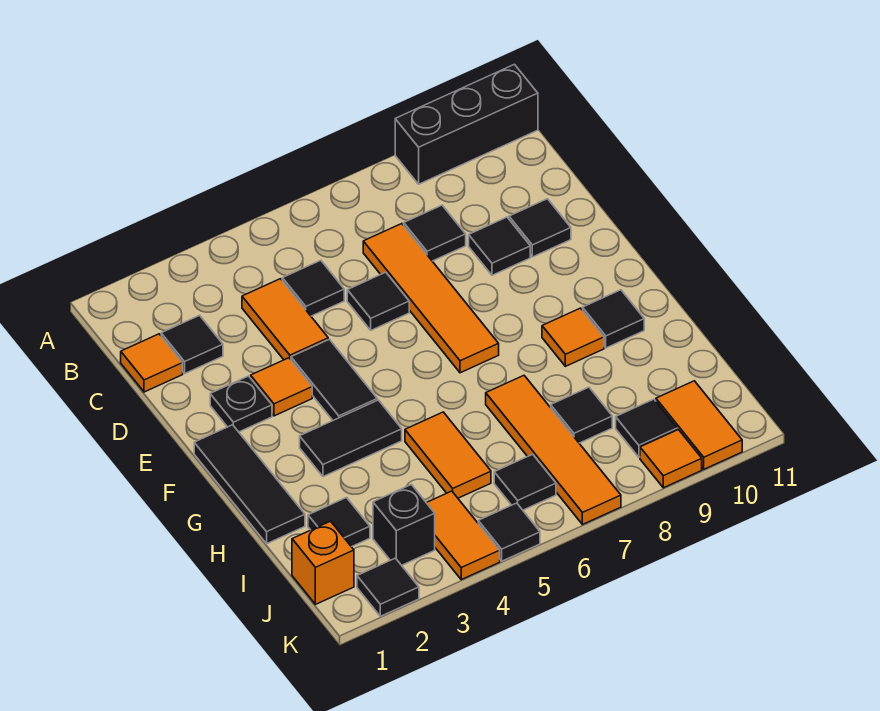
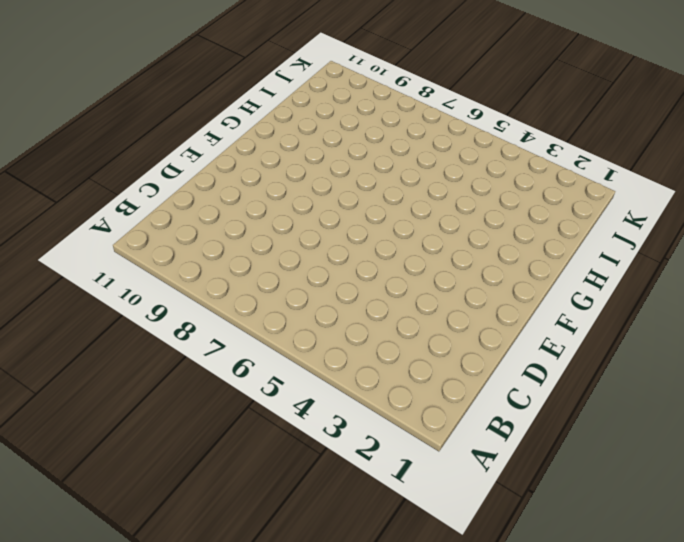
none -> black 1x3 brick [395,64,538,184]
none -> orange 1x1 tile [121,334,183,392]
none -> black 1x1 tile [161,315,223,373]
none -> orange 1x2 tile [242,279,328,360]

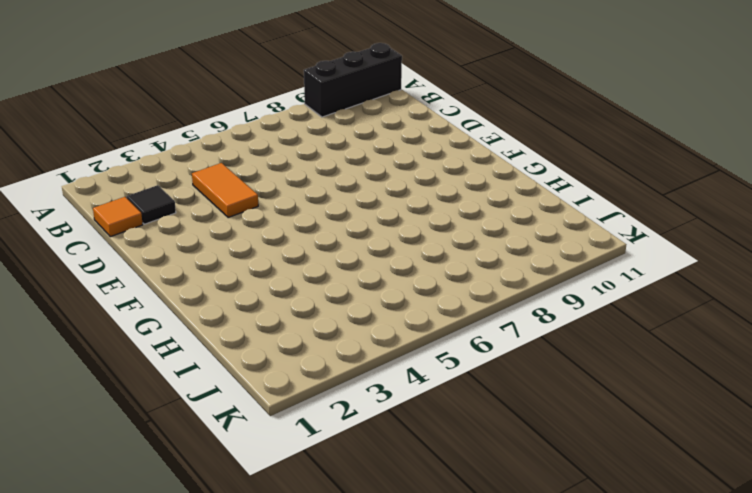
none -> black 1x1 tile [282,260,344,316]
none -> orange 1x4 tile [363,224,499,373]
none -> black 1x1 tile [404,205,466,261]
none -> black 1x1 tile [347,272,409,330]

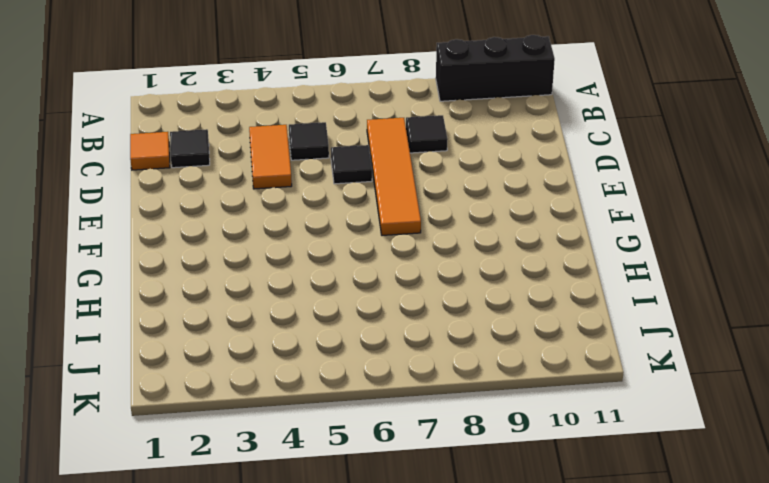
none -> black 1x1 tile [469,217,530,275]
none -> black 1x1 tile [509,199,571,257]
none -> black 1x1 plate [210,376,272,432]
none -> orange 1x1 tile [251,358,312,416]

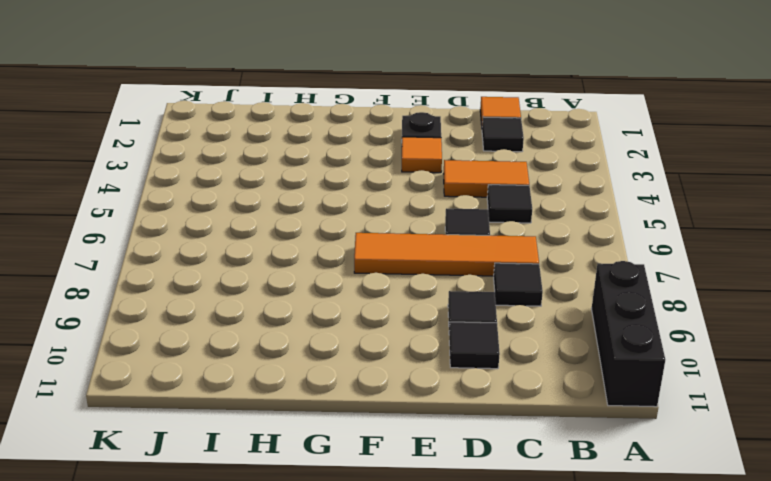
none -> black 1x2 tile [291,339,377,420]
none -> black 1x3 tile [194,425,305,544]
none -> black 1x2 tile [300,400,402,477]
none -> orange 1x1 tile [542,308,604,366]

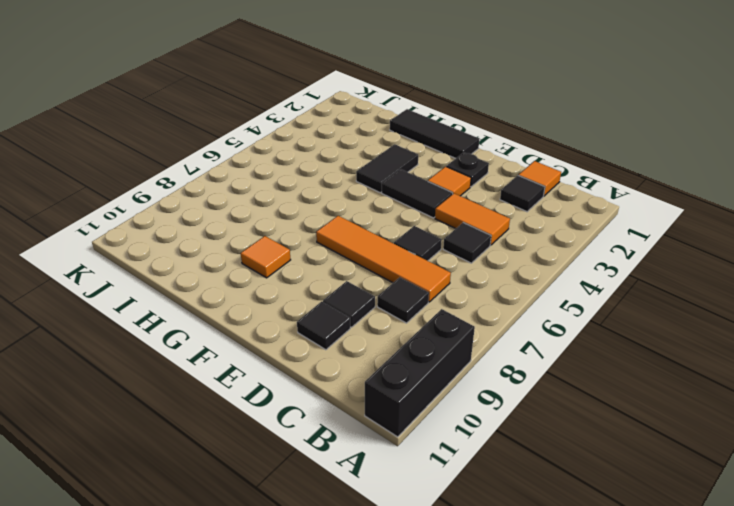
none -> black 1x1 tile [583,290,644,348]
none -> orange 1x2 tile [405,412,491,498]
none -> orange 1x4 tile [486,376,621,525]
none -> black 1x1 tile [308,498,370,547]

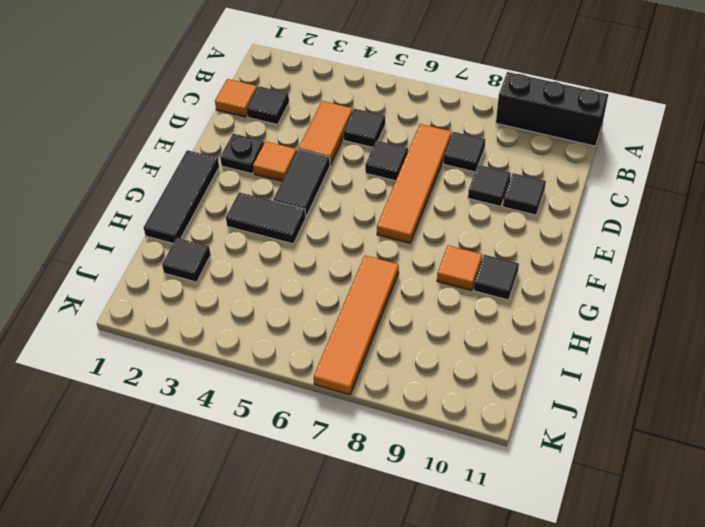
none -> orange 1x2 tile [405,412,491,498]
none -> black 1x1 tile [551,387,612,443]
none -> orange 1x1 brick [292,521,354,604]
none -> black 1x1 brick [373,485,435,565]

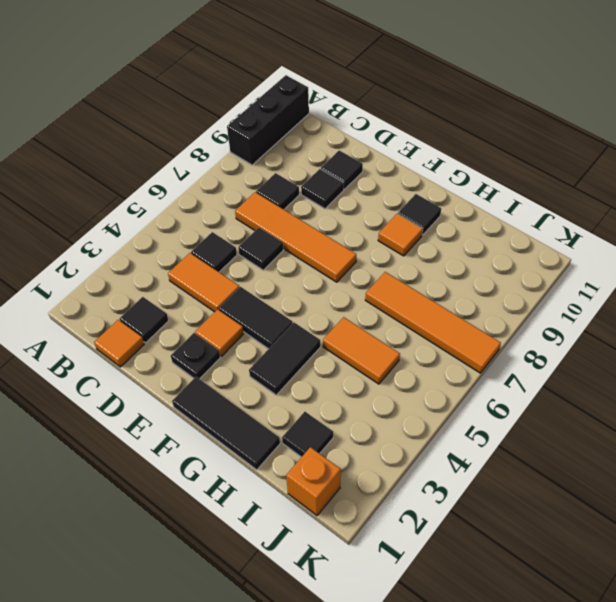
none -> black 1x1 tile [551,387,612,443]
none -> black 1x1 brick [373,485,435,565]
none -> orange 1x2 tile [427,491,500,580]
none -> black 1x1 tile [494,454,556,510]

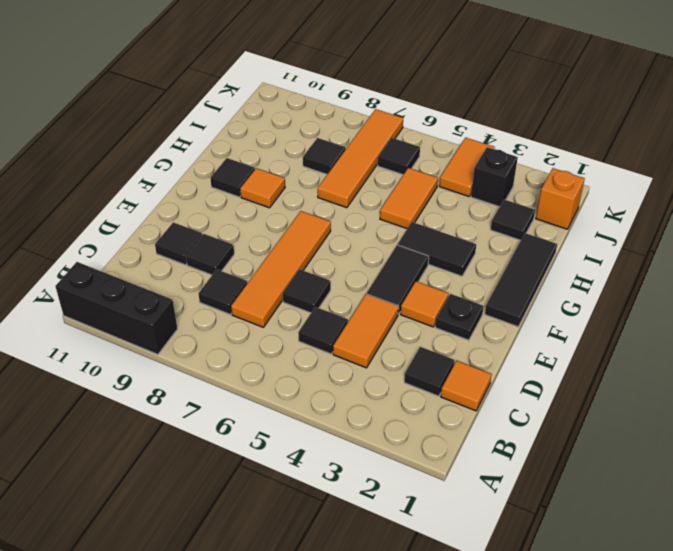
none -> black 1x1 tile [616,399,677,457]
none -> orange 1x2 tile [656,381,742,469]
none -> black 1x1 tile [357,558,419,616]
none -> black 1x1 tile [478,503,540,561]

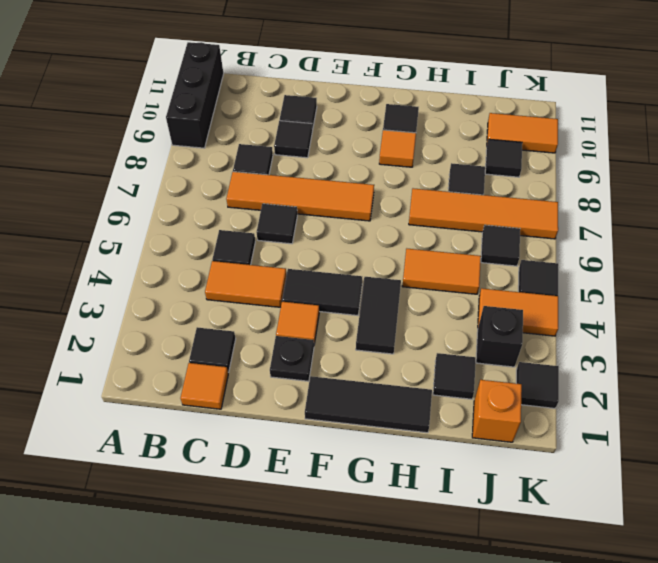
none -> orange 1x1 tile [640,430,702,488]

